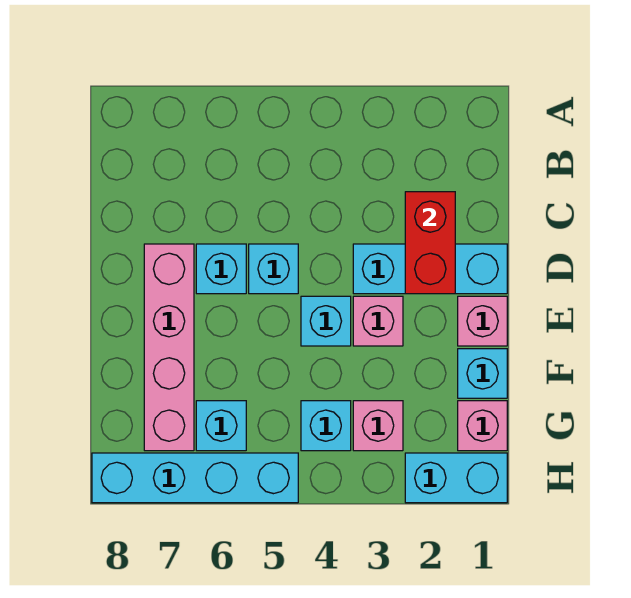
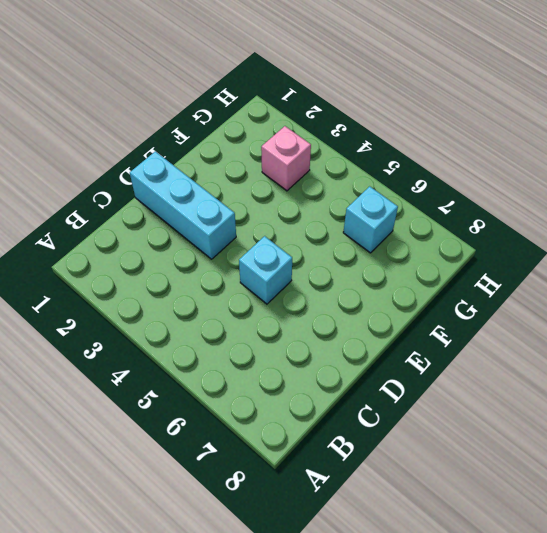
none -> cyan 1x1 brick [196,244,246,294]
none -> pink 1x4 brick [144,244,194,451]
none -> pink 1x1 brick [458,296,507,346]

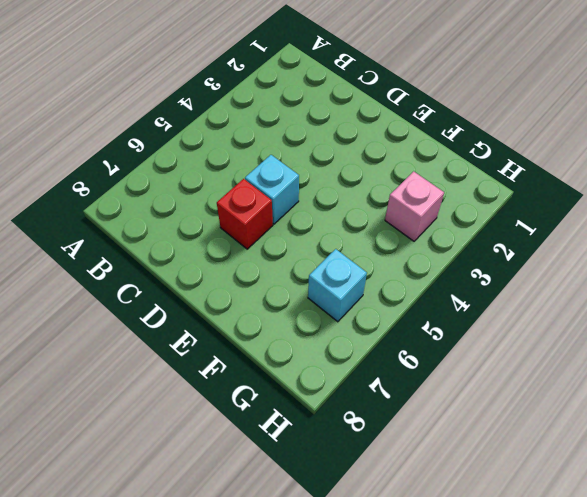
red 1x1 brick [217,179,273,249] -> cyan 1x1 brick [196,244,246,294]
none -> cyan 1x3 brick [353,244,507,294]
none -> pink 1x4 brick [144,244,194,451]
none -> pink 1x1 brick [458,296,507,346]

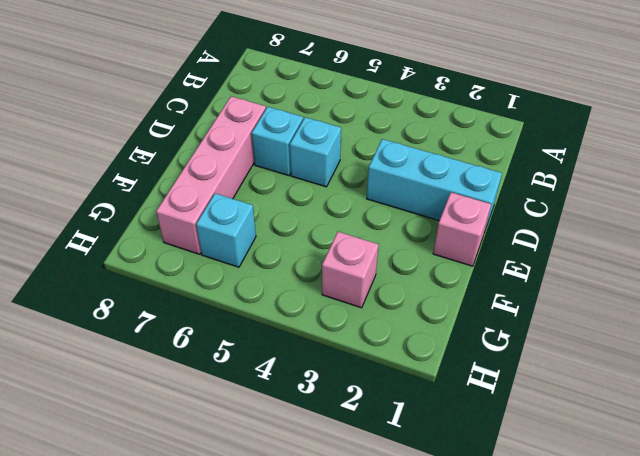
none -> pink 1x1 brick [353,296,403,346]
none -> cyan 1x1 brick [301,296,351,346]
none -> cyan 1x1 brick [458,349,507,398]

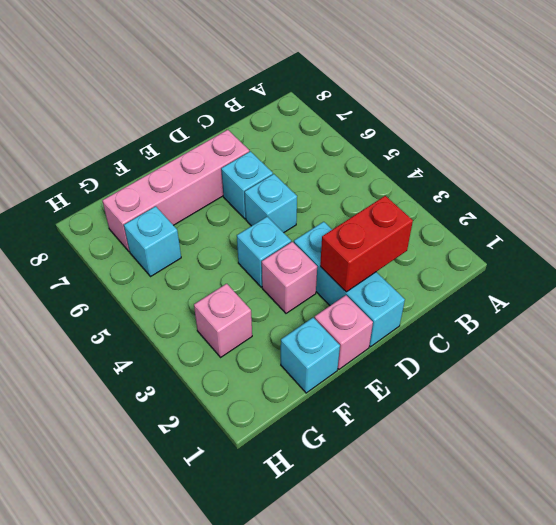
none -> pink 1x1 brick [458,401,507,451]
none -> cyan 1x1 brick [301,401,351,451]
none -> cyan 1x2 brick [405,453,507,503]

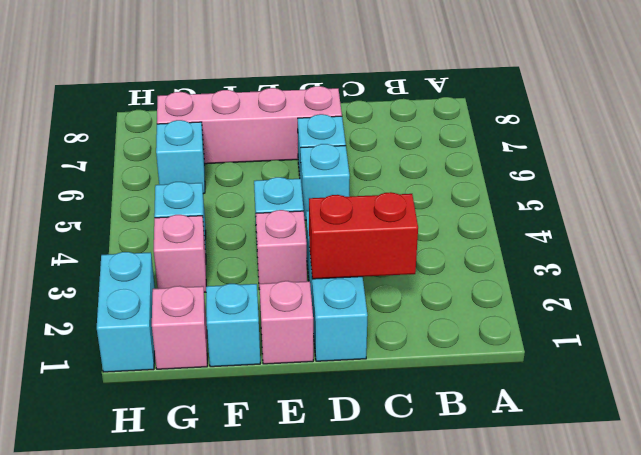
none -> cyan 1x4 brick [92,453,298,503]

